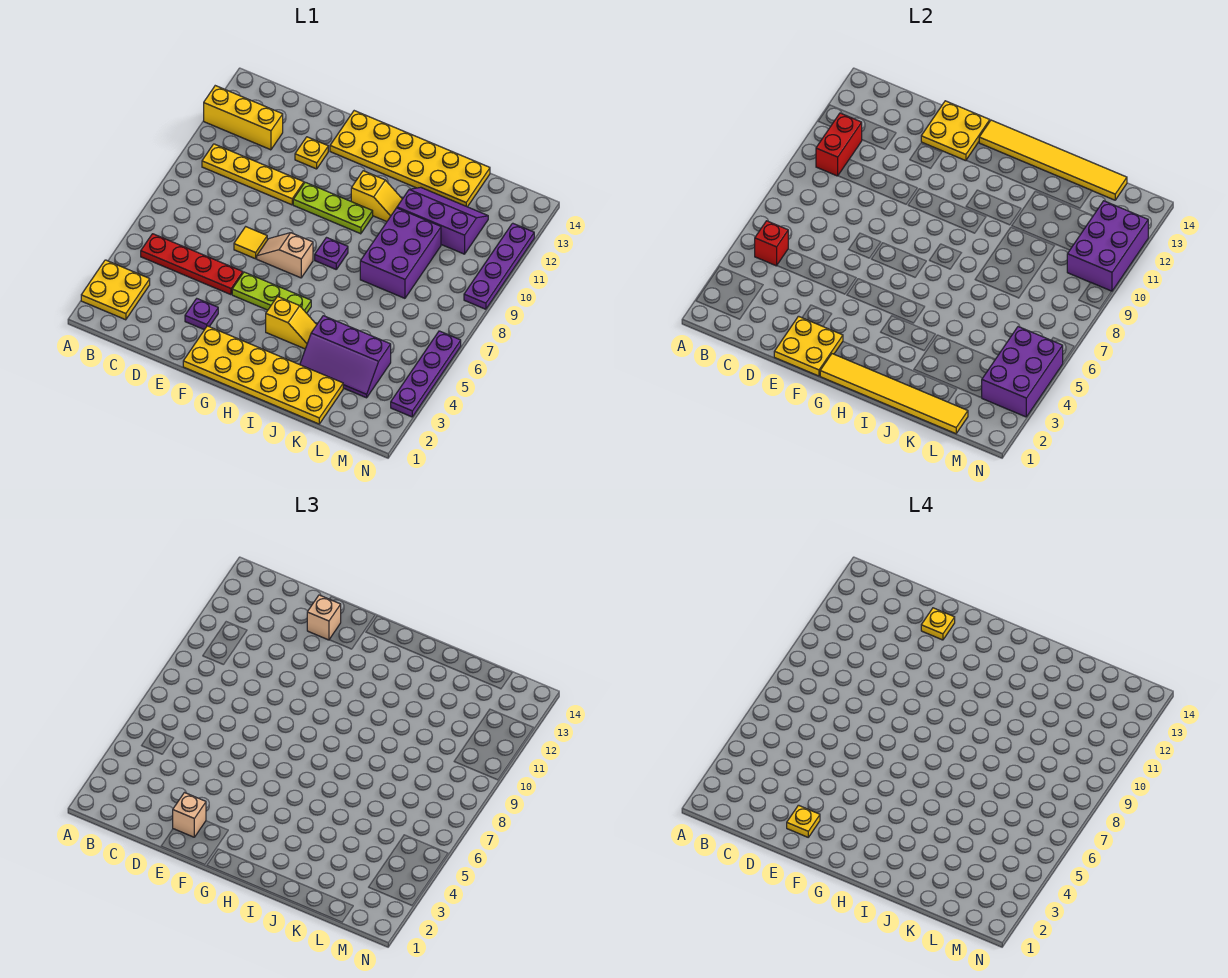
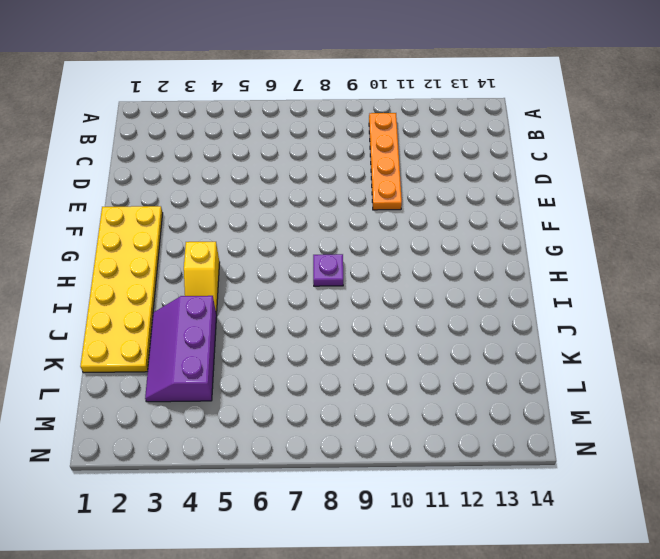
orange 1x4 plate [369,113,402,210] -> yellow 1x4 plate [202,144,304,205]
none -> yellow 2x2 plate [81,260,150,320]
none -> yellow 1x3 brick [204,86,283,150]
none -> red 1x4 plate [141,234,243,295]
none -> purple 1x1 plate [185,299,218,330]

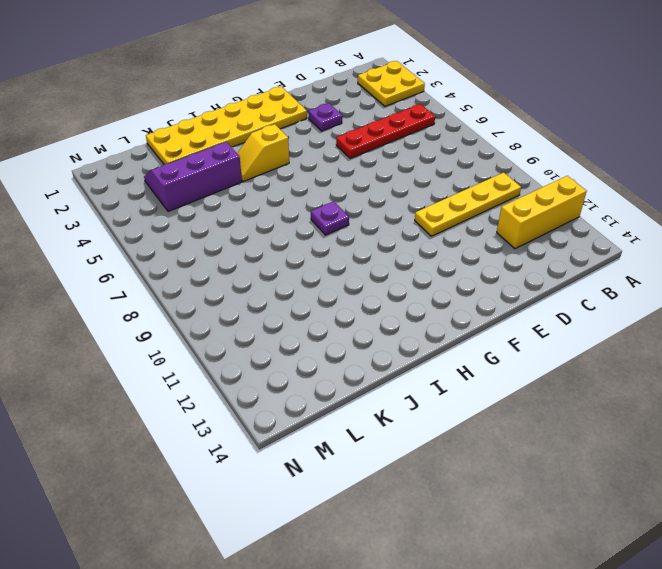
none -> yellow 1x1 tile [234,227,267,259]
none -> yellow 1x1 plate [295,137,328,169]
none -> lime 1x3 plate [232,272,311,313]
none -> tan 1x2 slope [257,233,313,278]

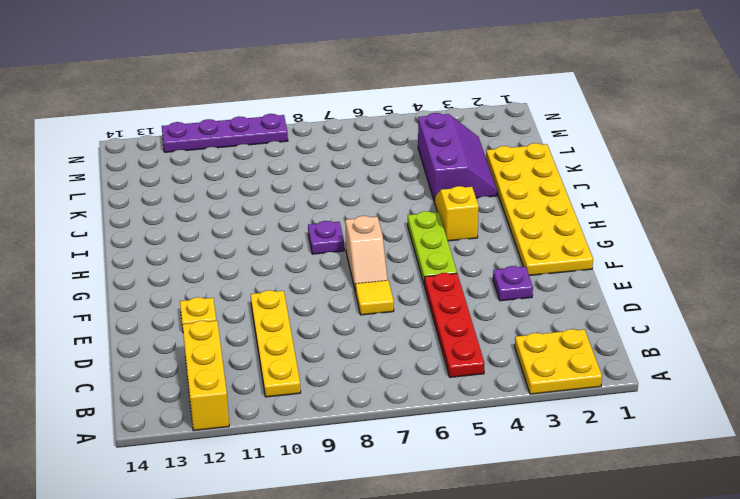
none -> lime 1x3 plate [293,182,373,234]
none -> yellow 2x6 plate [330,111,490,207]
none -> yellow 1x2 slope [351,171,402,222]
none -> purple 2x3 brick [360,208,441,298]

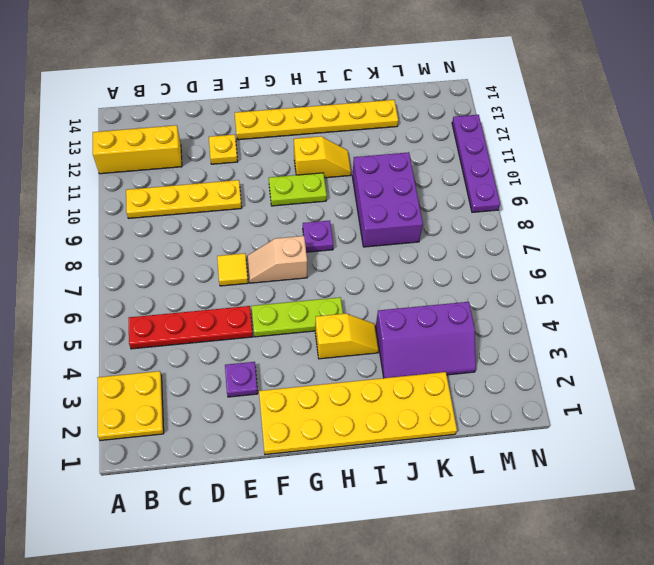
yellow 1x6 plate [235,100,398,140] -> yellow 2x6 plate [330,111,490,207]
lime 1x2 plate [269,173,327,206] -> lime 1x3 plate [293,182,373,234]
none -> purple 2x3 slope [397,187,488,254]
none -> purple 1x4 plate [391,331,461,417]
none -> red 1x1 brick [755,221,788,266]
none -> red 1x2 brick [816,113,862,176]

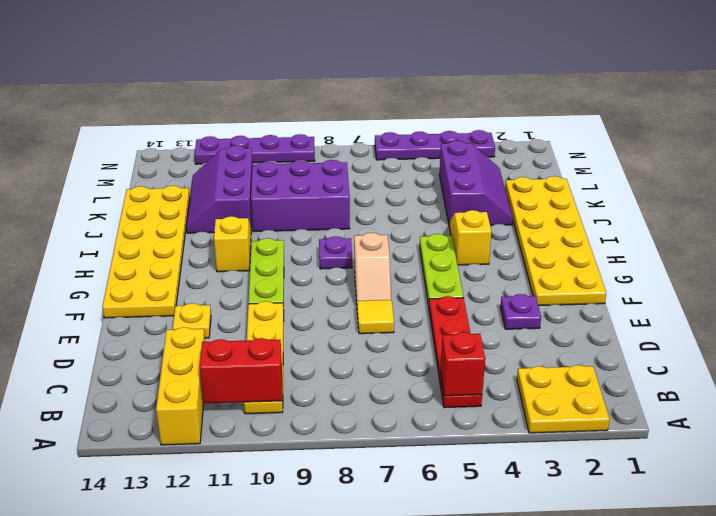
none -> yellow 2x2 plate [774,316,843,376]
none -> yellow 2x2 plate [921,101,990,161]
none -> yellow 1x6 tile [820,354,968,434]
none -> yellow 1x6 tile [979,120,1127,200]

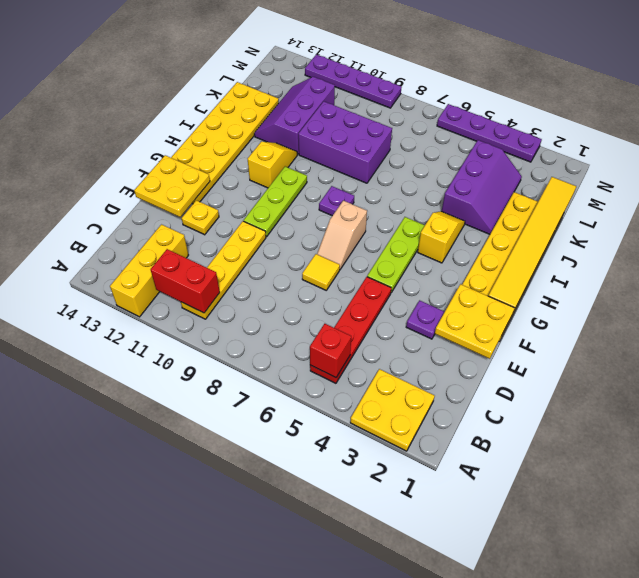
none -> yellow 1x6 tile [979,120,1127,200]
none -> purple 2x3 brick [982,327,1063,417]
none -> purple 2x3 brick [1067,201,1148,291]
none -> tan 1x1 brick [173,793,206,837]

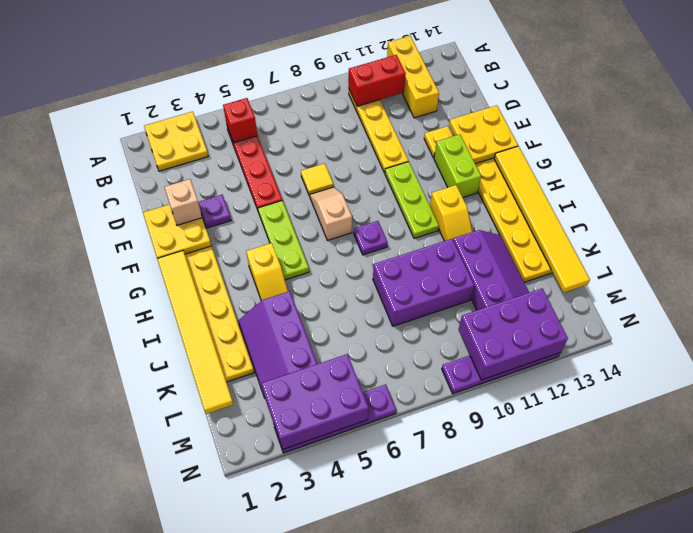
lime 1x2 brick [434,134,481,197] -> none
none -> tan 1x1 brick [307,595,341,640]
none -> yellow 1x1 plate [787,805,820,837]
none -> yellow 1x1 plate [921,608,955,640]

